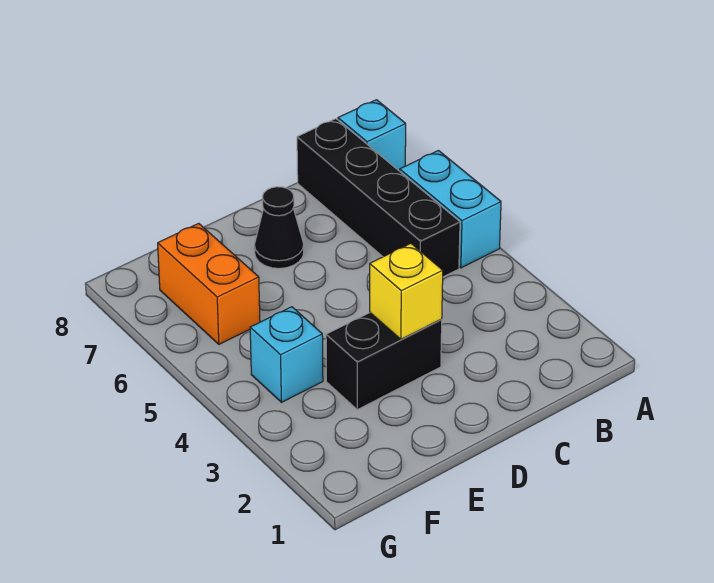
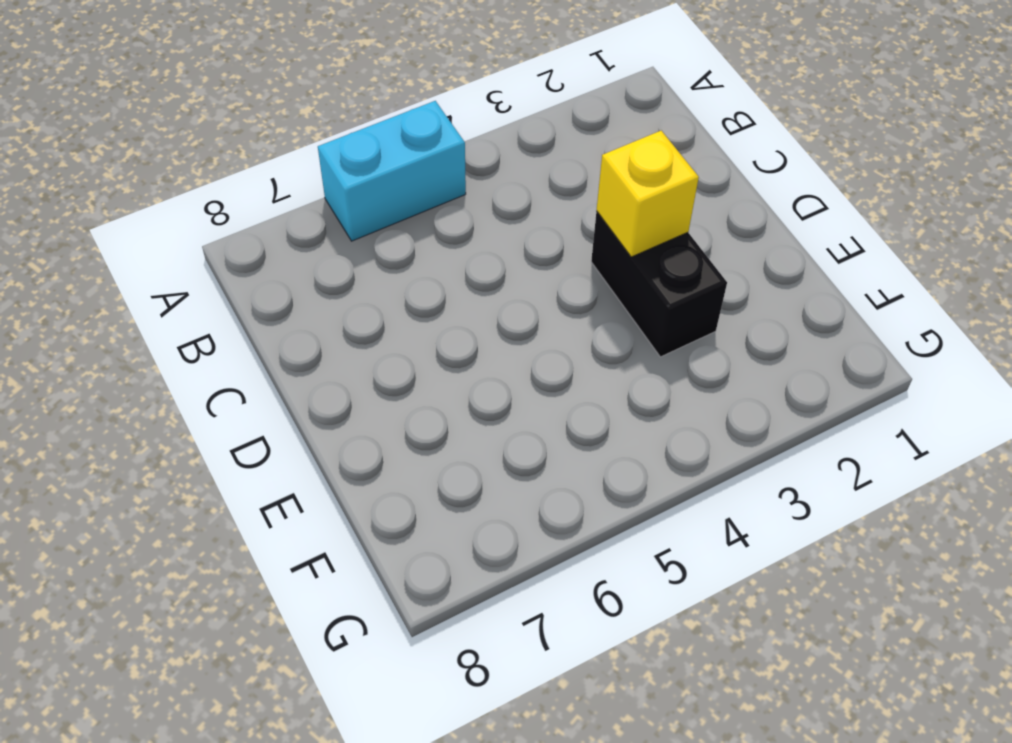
none -> cyan 1x1 brick [338,100,406,171]
none -> black 1x4 brick [297,119,460,277]

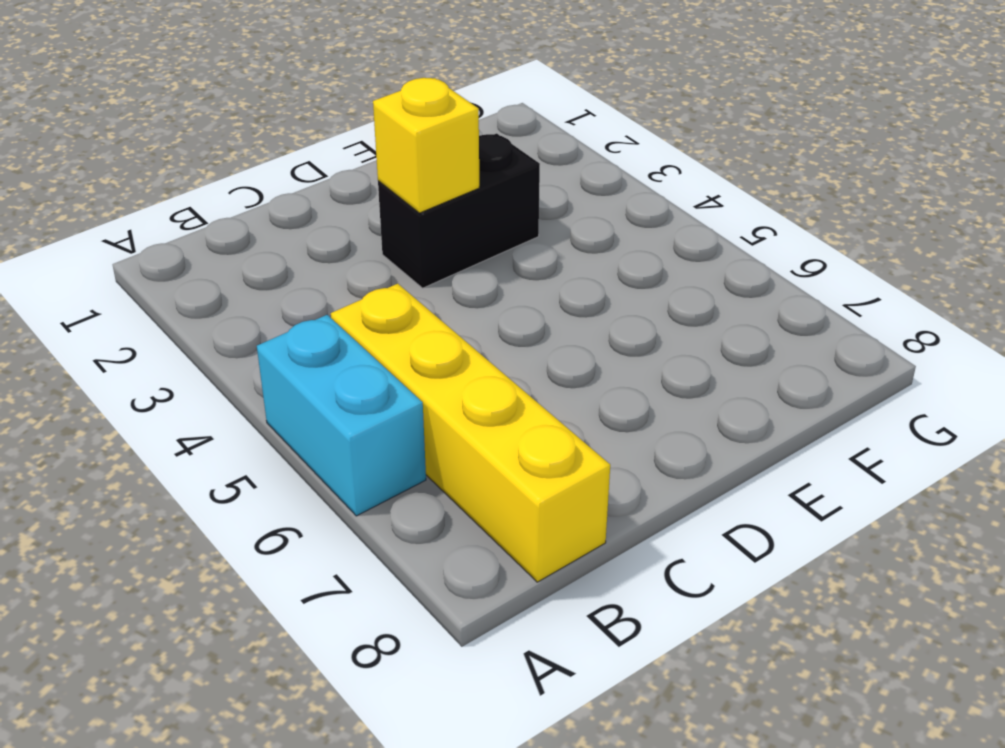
yellow 1x4 brick [331,284,610,582] -> black 1x4 brick [297,119,460,277]
none -> cyan 1x1 brick [338,100,406,171]
none -> black 1x1 cone [254,187,304,268]

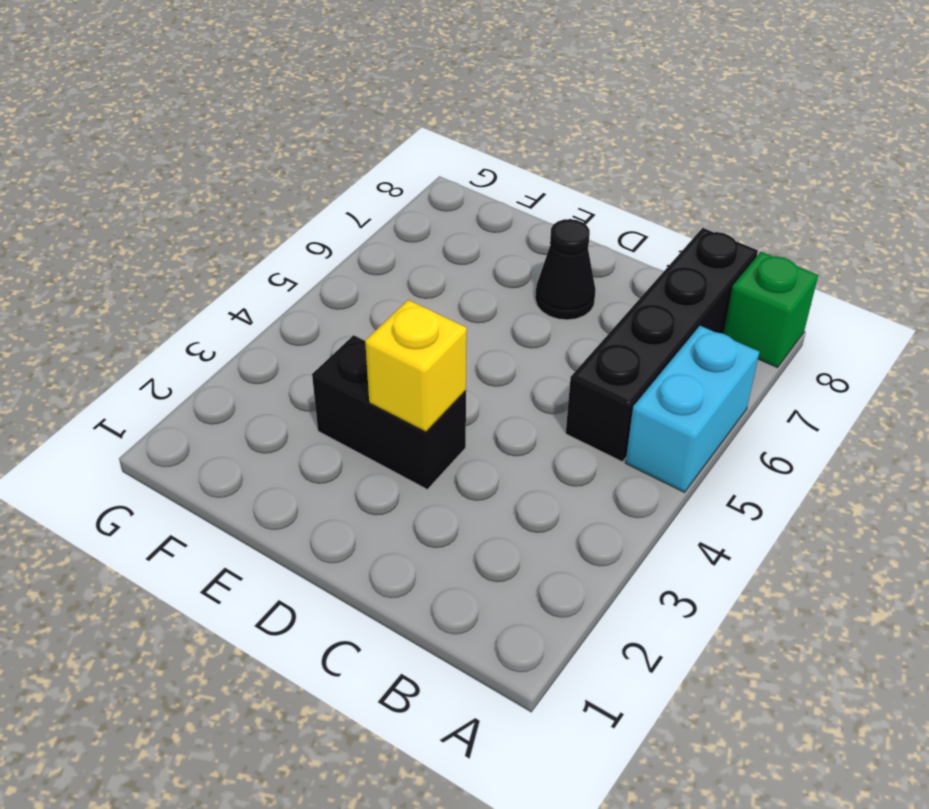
green 1x1 brick [723,252,818,368] -> cyan 1x1 brick [338,100,406,171]
none -> cyan 1x1 brick [250,307,323,402]
none -> orange 1x2 brick [158,223,260,344]

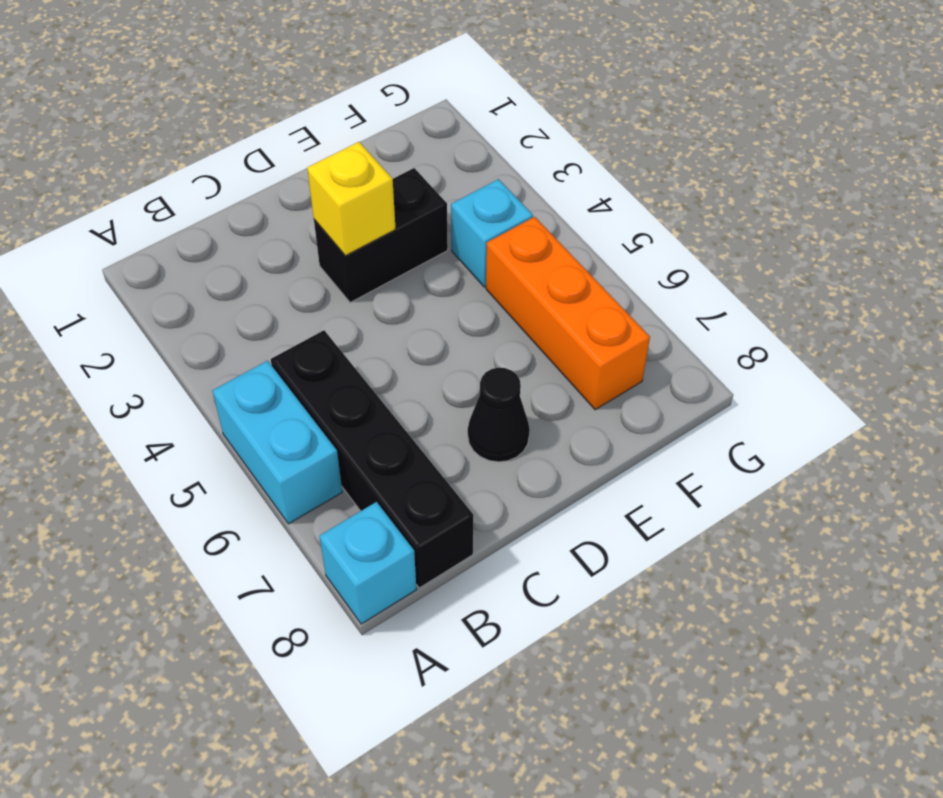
orange 1x3 brick [486,217,650,410] -> orange 1x2 brick [158,223,260,344]

